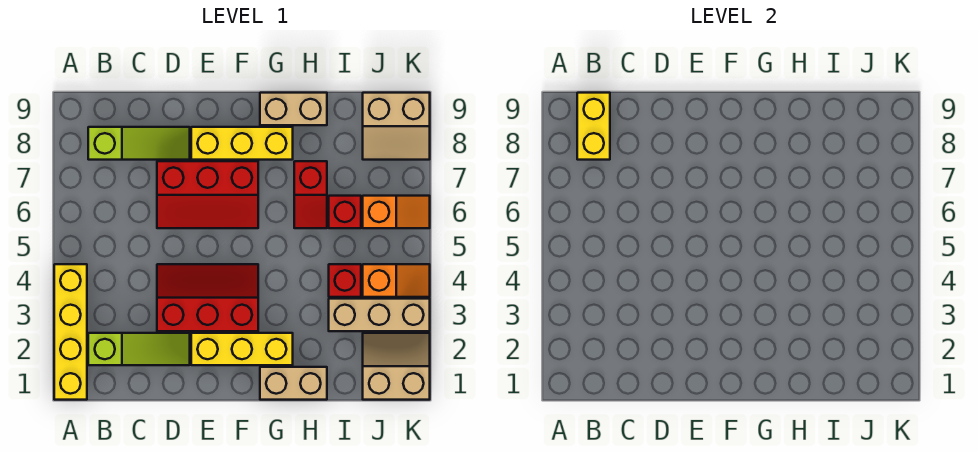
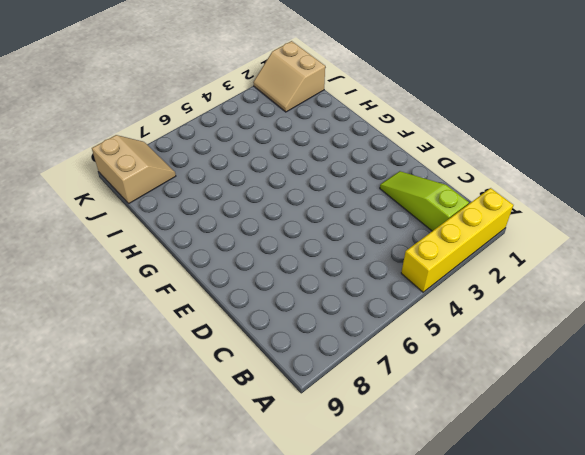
none -> lime 1x3 slope [88,127,190,160]
none -> red 2x3 slope [157,264,258,331]
none -> red 2x3 slope [157,161,258,228]

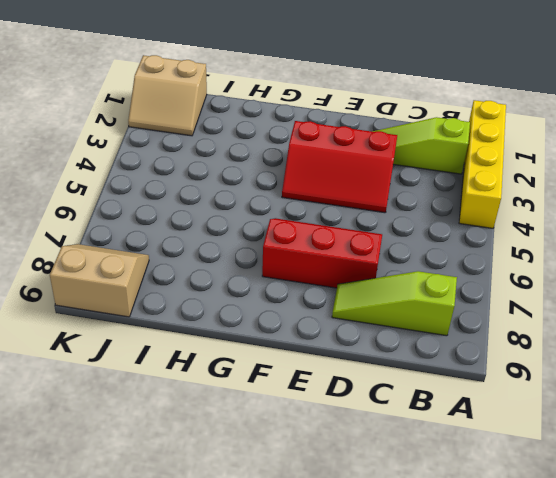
none -> yellow 1x3 brick [191,333,293,365]
none -> yellow 1x3 brick [191,127,293,160]
none -> tan 1x2 brick [260,367,327,400]

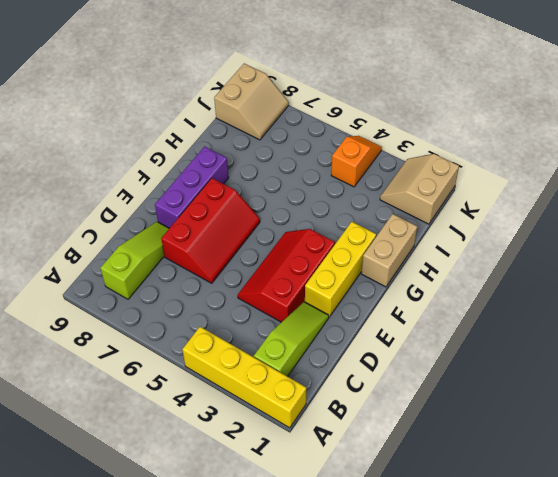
purple 1x3 brick [155,146,229,228] -> yellow 1x3 brick [191,127,293,160]
none -> tan 1x2 brick [260,93,327,125]
none -> red 1x2 slope [294,161,327,228]
none -> tan 1x3 brick [329,299,430,331]

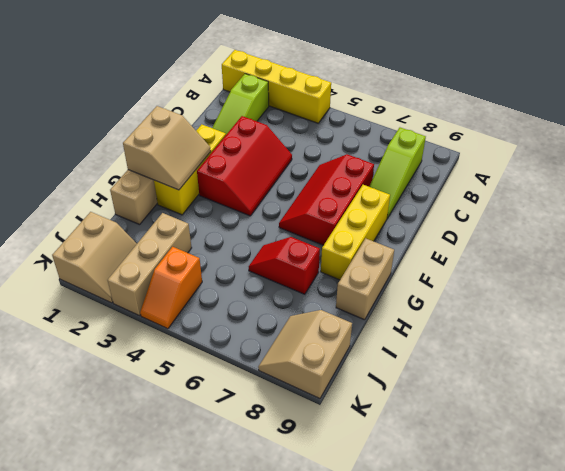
tan 2x2 slope [123,106,211,190] -> none
none -> red 1x1 brick [329,264,361,297]
none -> red 1x1 brick [329,196,361,228]
none -> orange 1x2 slope [363,196,430,228]

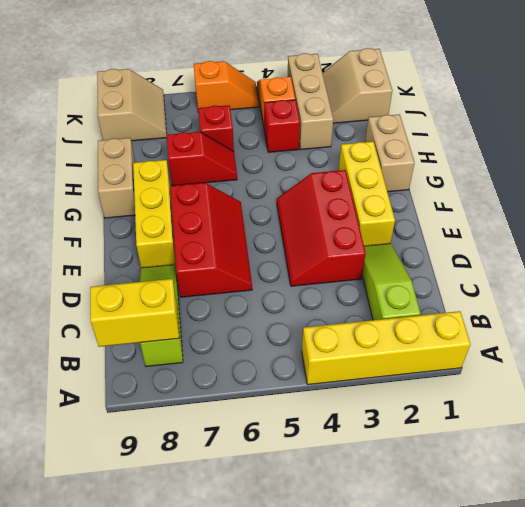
orange 1x2 slope [194,61,259,112] -> orange 1x2 slope turned to [363,196,430,228]

